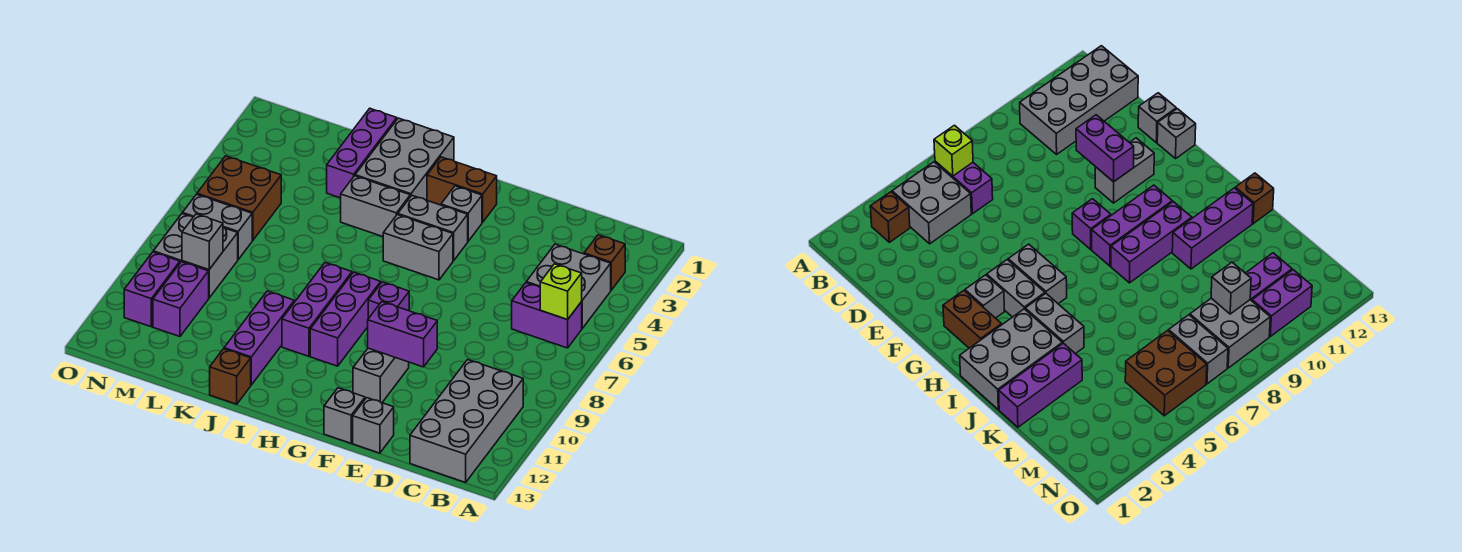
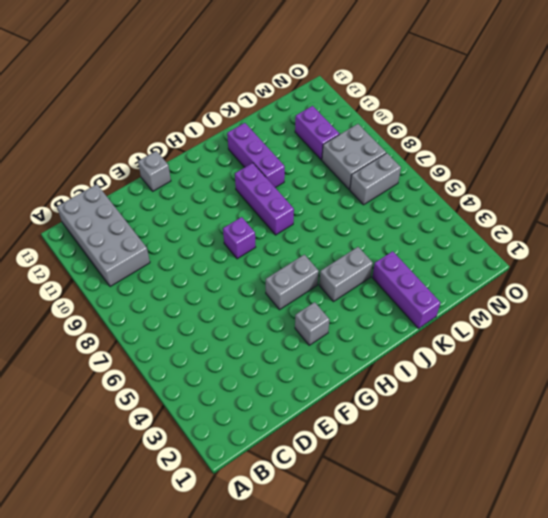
none -> brown 1x1 brick [584,235,625,290]
none -> grey 2x2 brick [526,244,611,328]
none -> purple 1x2 brick [512,283,582,348]

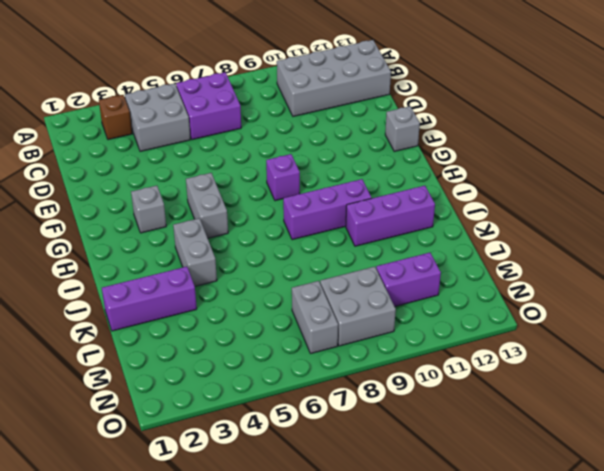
purple 2x2 brick [176,72,241,140] -> purple 1x2 brick [512,283,582,348]
none -> grey 1x1 brick [353,398,394,453]
none -> grey 1x2 brick [353,348,409,403]
none -> brown 1x2 brick [427,157,497,222]

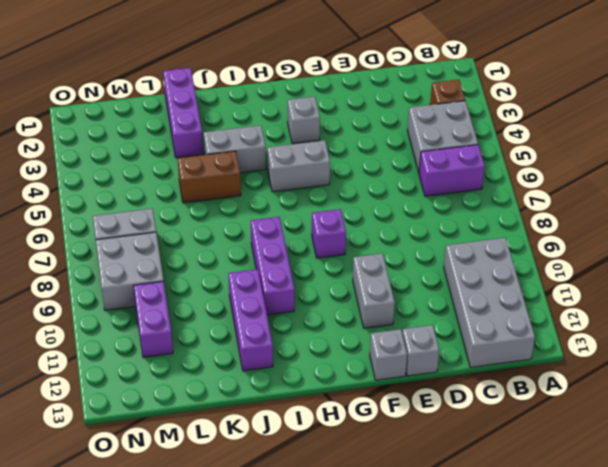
brown 1x2 brick [178,151,241,203] -> brown 1x2 brick moved to [427,157,497,222]
none -> grey 1x2 brick [398,196,468,261]
none -> purple 1x3 brick [310,272,381,366]
none -> grey 2x3 brick [355,118,454,200]

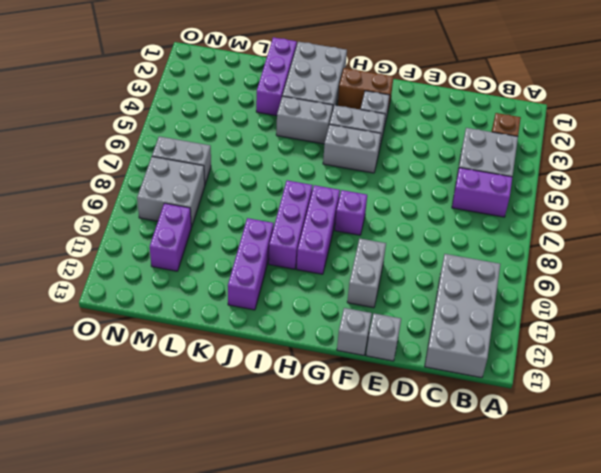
none -> brown 1x1 brick [210,349,251,404]
none -> brown 2x2 brick [197,156,281,241]
none -> purple 1x2 brick [124,252,180,327]

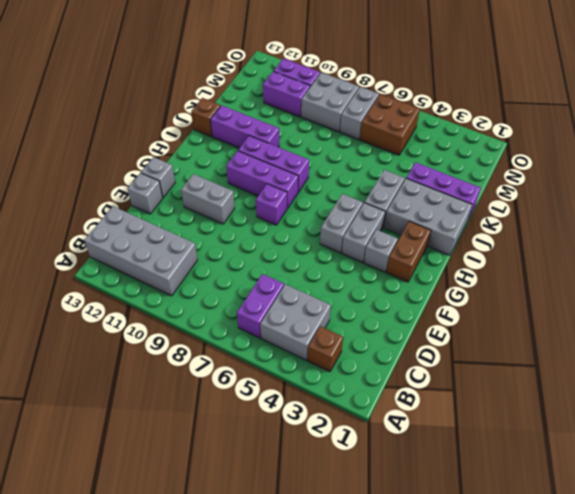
none -> lime 1x1 brick [540,264,582,320]
none -> purple 1x2 brick [368,302,437,367]
none -> grey 1x1 brick [182,214,223,270]

